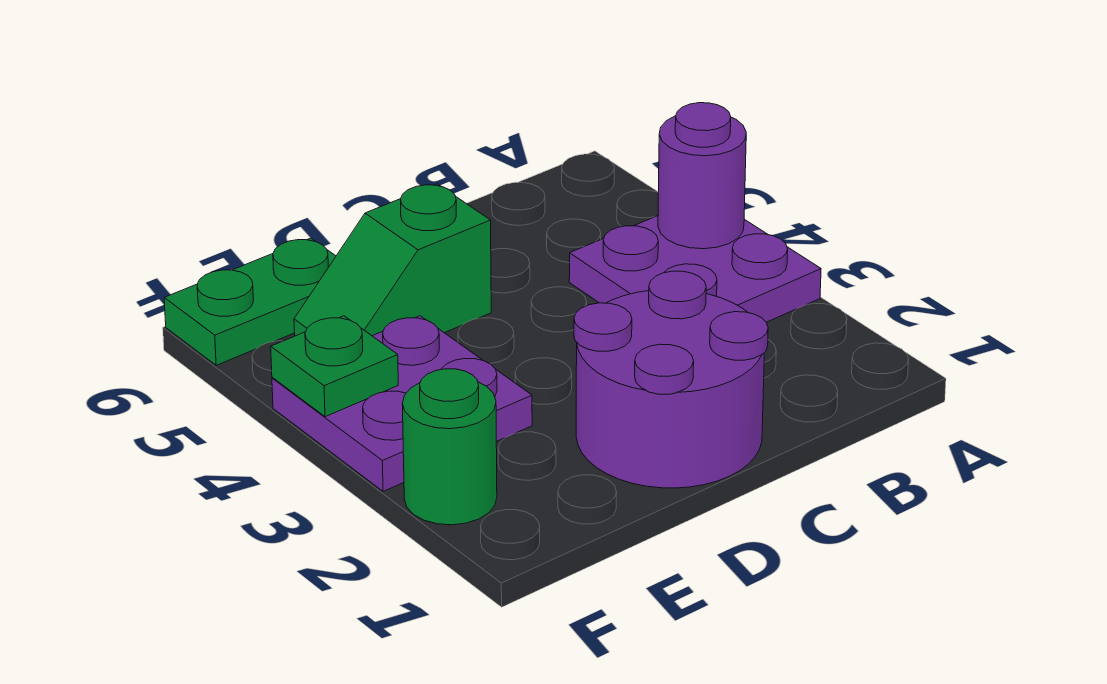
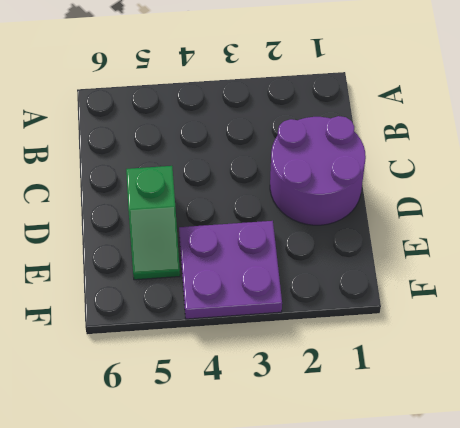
none -> purple 2x2 plate [569,216,821,322]
none -> green 1x2 plate [164,238,336,365]

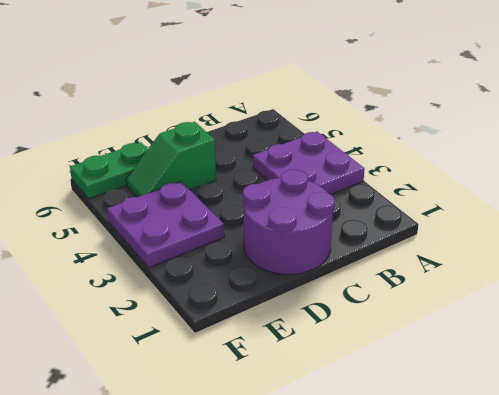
none -> green 1x1 round brick [402,369,497,525]
none -> purple 1x1 round brick [658,103,746,249]

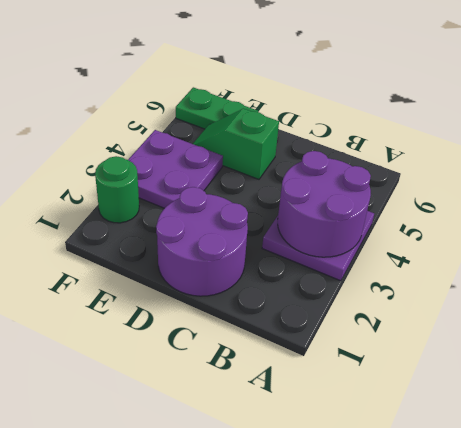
purple 2x2 round brick [278,151,371,257] -> purple 1x1 round brick [658,103,746,249]
none -> green 1x1 plate [271,316,398,417]

